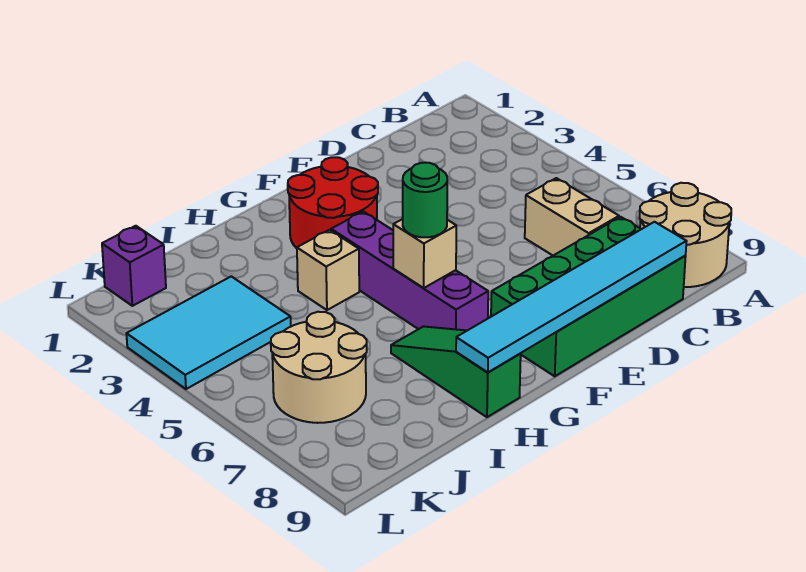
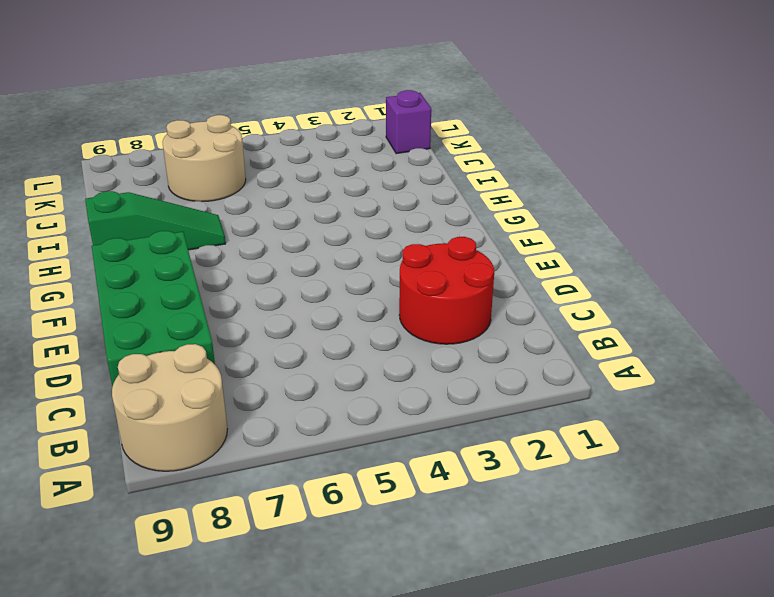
red 2x2 round brick [399,237,494,344] -> red 2x2 round brick moved to [288,157,378,248]
none -> tan 1x2 brick [525,178,619,255]
none -> purple 1x4 brick [331,211,488,331]
none -> tan 1x1 brick [297,230,359,310]

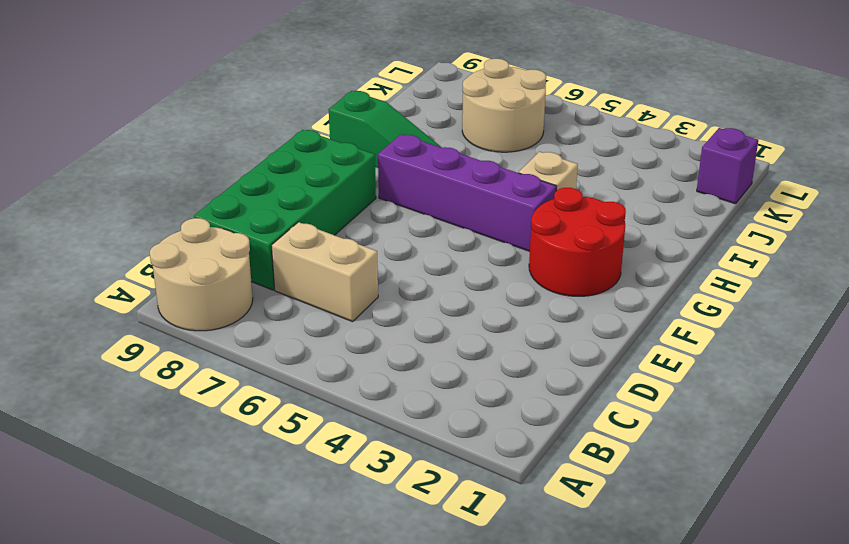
none -> cyan 2x3 tile [126,276,291,389]
none -> cyan 1x6 tile [456,222,686,372]
none -> tan 1x1 brick [393,219,456,288]

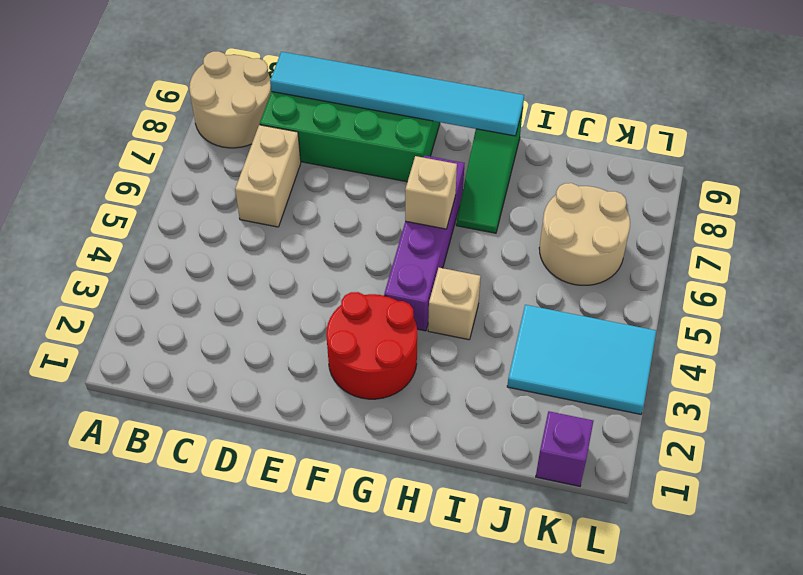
none -> green 1x1 round brick [403,163,447,237]

